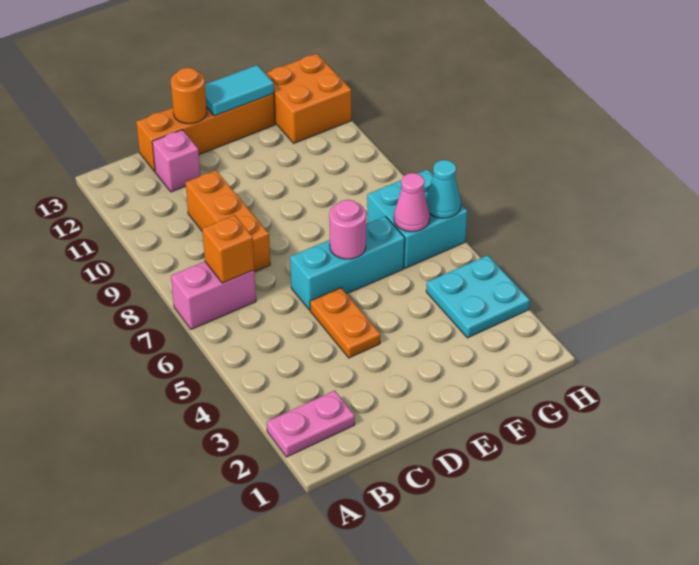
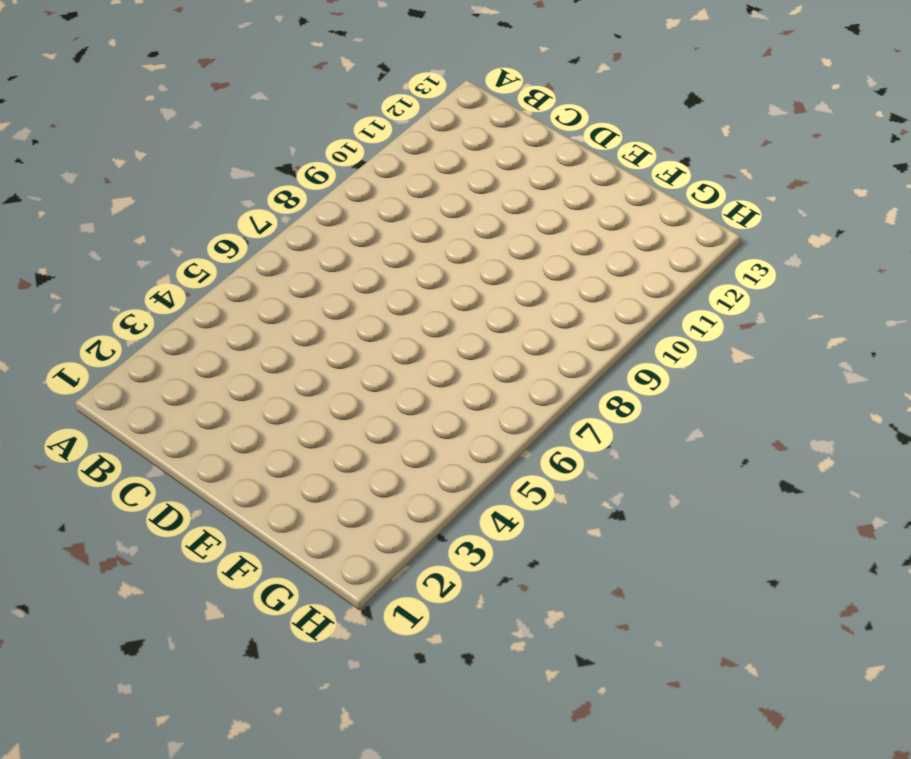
none -> pink 1x2 plate [267,391,355,457]
none -> pink 1x2 brick [171,262,256,329]
none -> orange 1x3 brick [185,170,270,271]

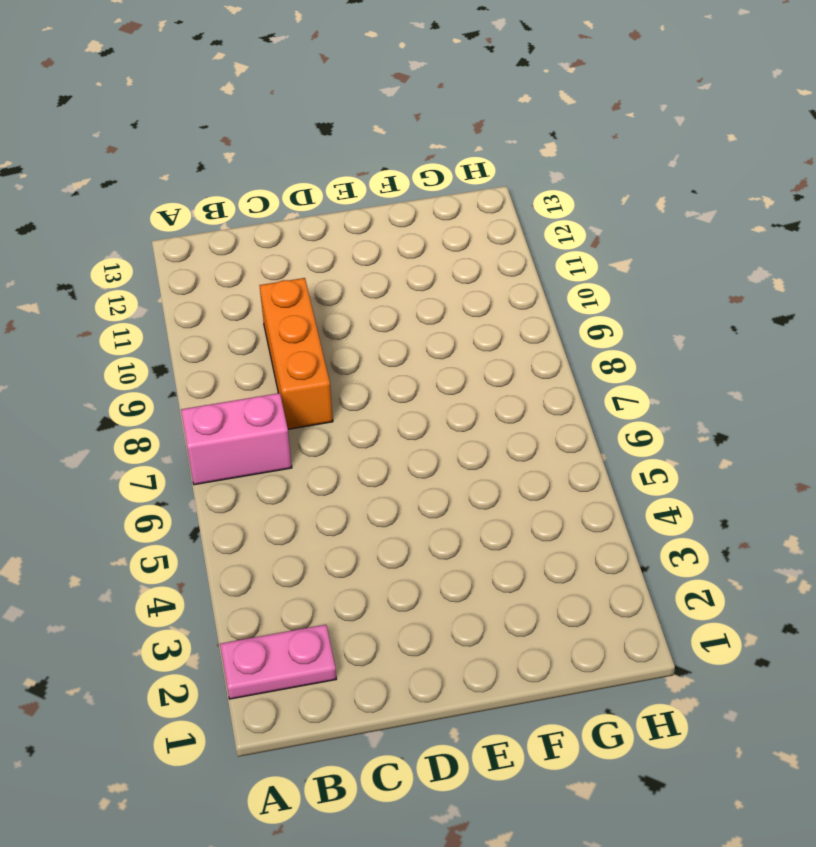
none -> pink 1x1 brick [152,130,200,192]
none -> orange 1x4 brick [136,93,275,171]
none -> orange 1x2 plate [310,288,380,358]

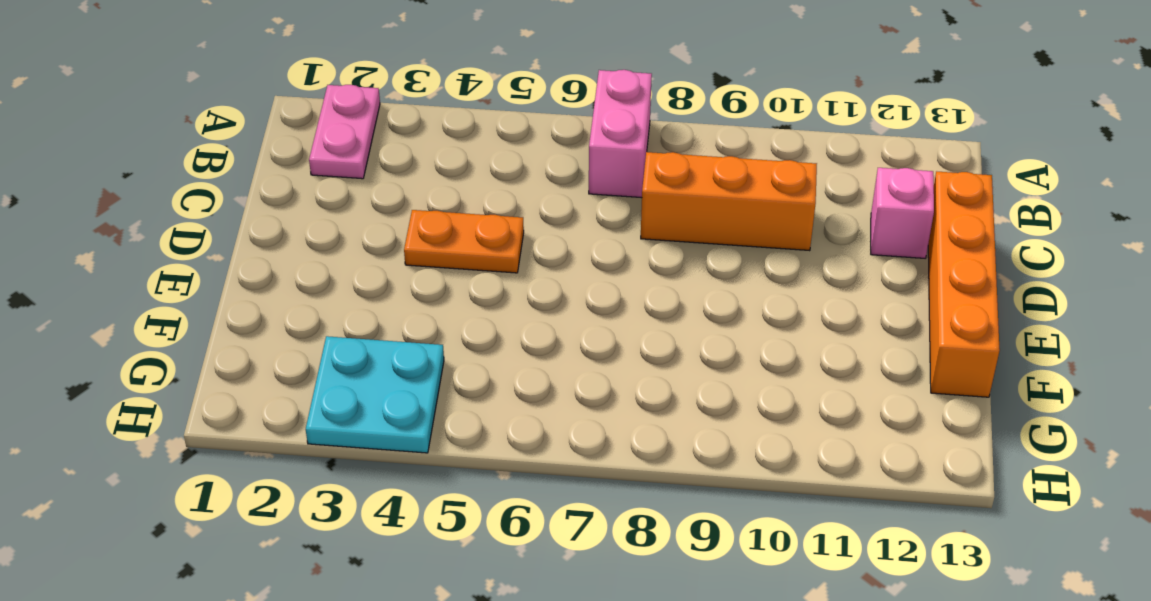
none -> cyan 1x3 brick [290,217,405,310]
none -> cyan 2x2 brick [367,169,467,268]
none -> orange 2x2 brick [265,54,351,143]

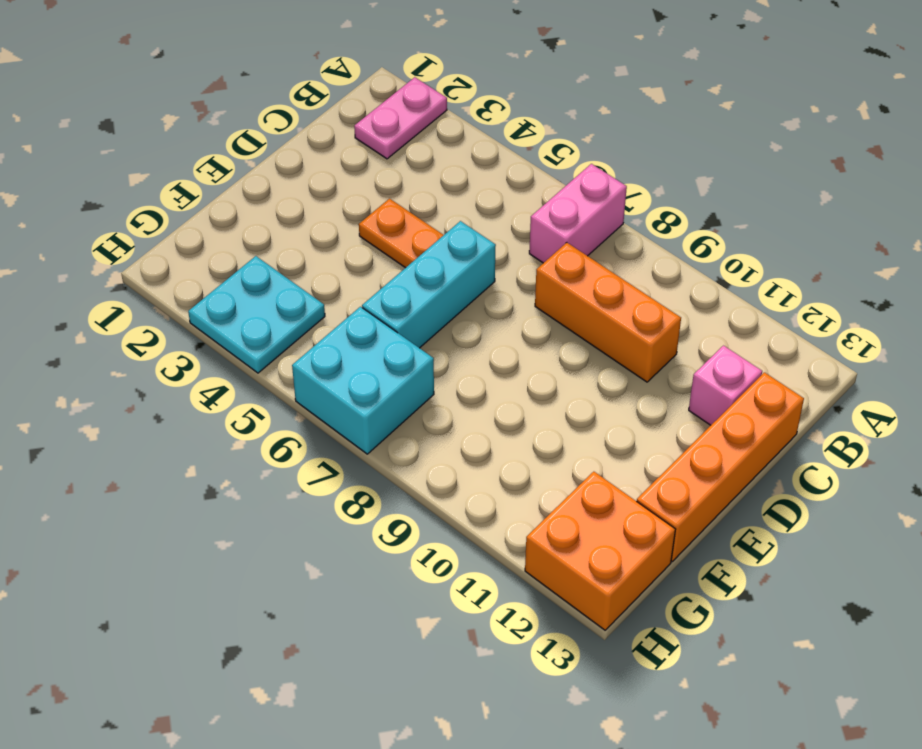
none -> orange 1x1 brick [202,215,254,283]
none -> orange 1x1 round brick [171,68,207,124]
none -> pink 1x1 round brick [329,200,366,259]

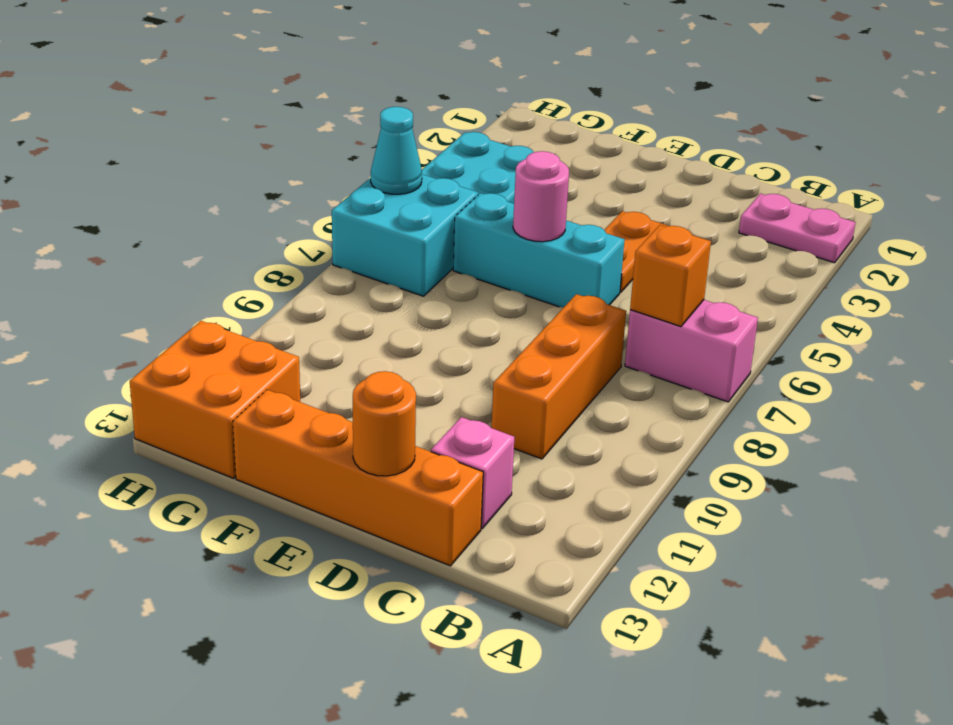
none -> cyan 1x2 tile [205,65,274,116]
none -> pink 1x1 cone [394,173,430,232]

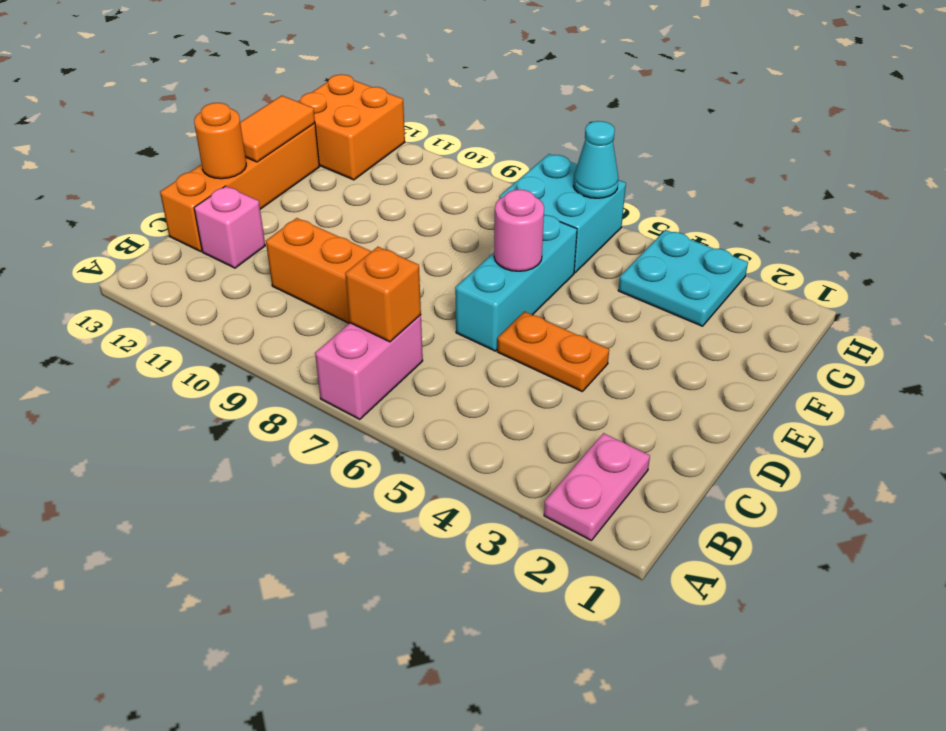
orange 1x2 tile [240,96,315,162] -> cyan 1x2 tile [205,65,274,116]
none -> pink 1x1 cone [394,173,430,232]

